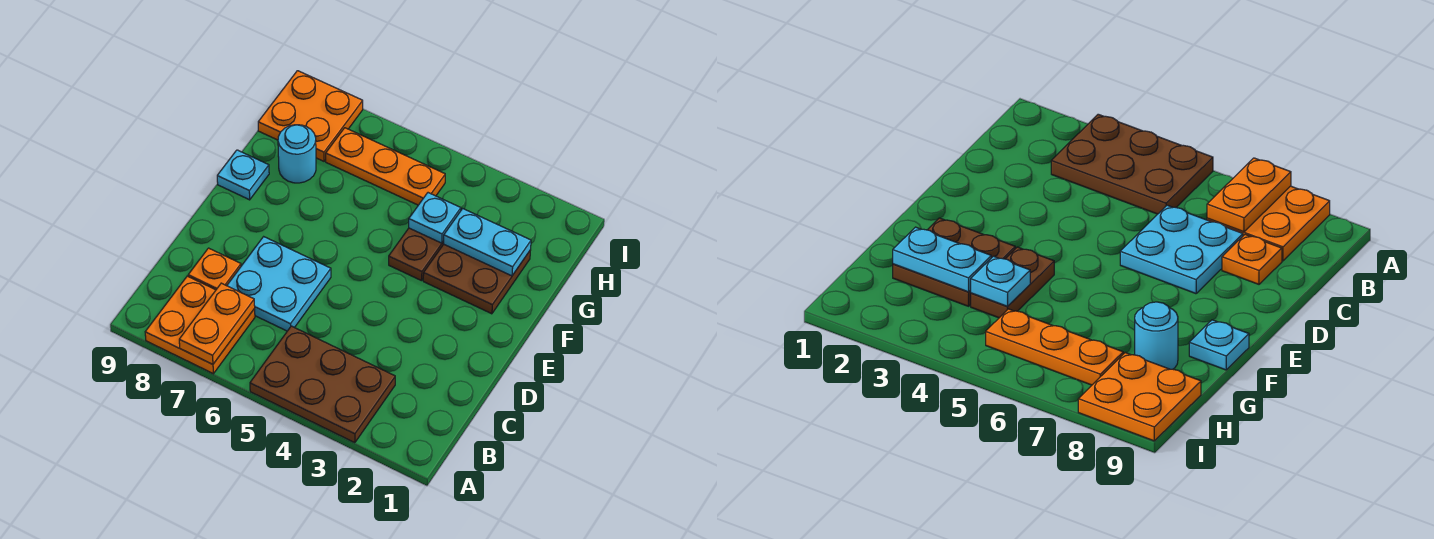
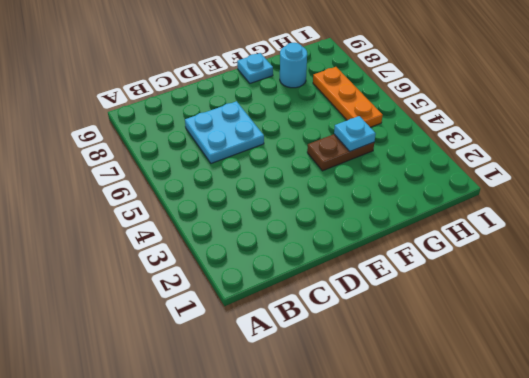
none -> brown 2x3 plate [250,326,395,443]
none -> orange 2x2 plate [145,276,255,374]
none -> orange 1x1 plate [188,248,241,290]

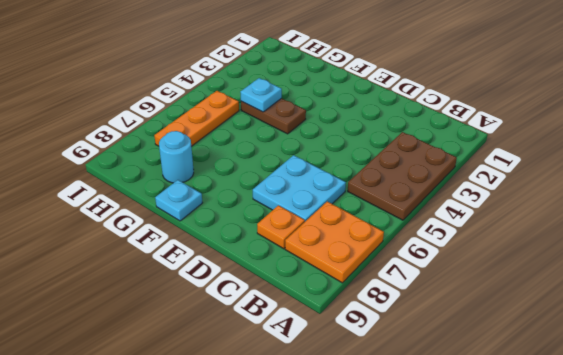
none -> brown 2x2 plate [423,244,531,314]
none -> orange 2x2 plate [258,71,363,161]
none -> orange 1x2 plate [179,283,255,364]

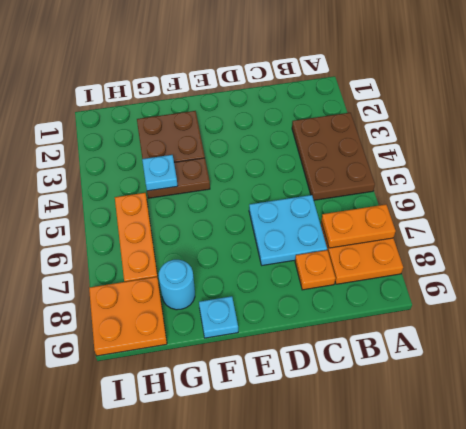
none -> cyan 1x2 plate [443,209,531,276]

